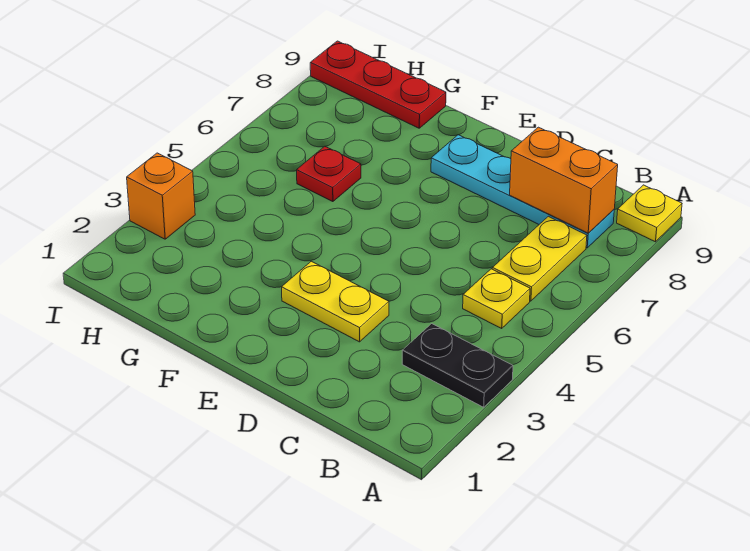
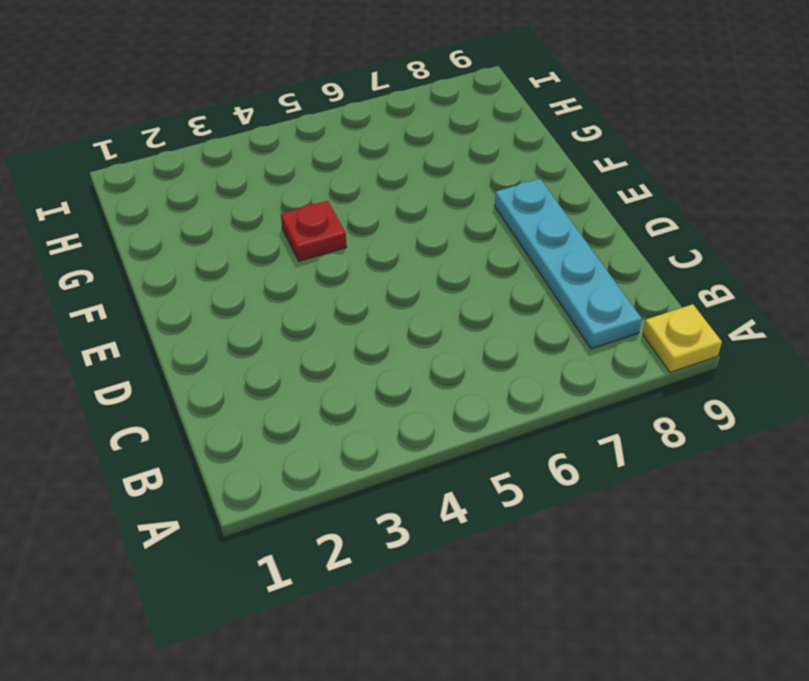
red 1x1 plate [281,201,347,261] -> red 1x1 plate moved to [297,146,361,202]
none -> black 1x2 plate [402,324,513,407]
none -> yellow 1x1 plate [463,269,530,328]

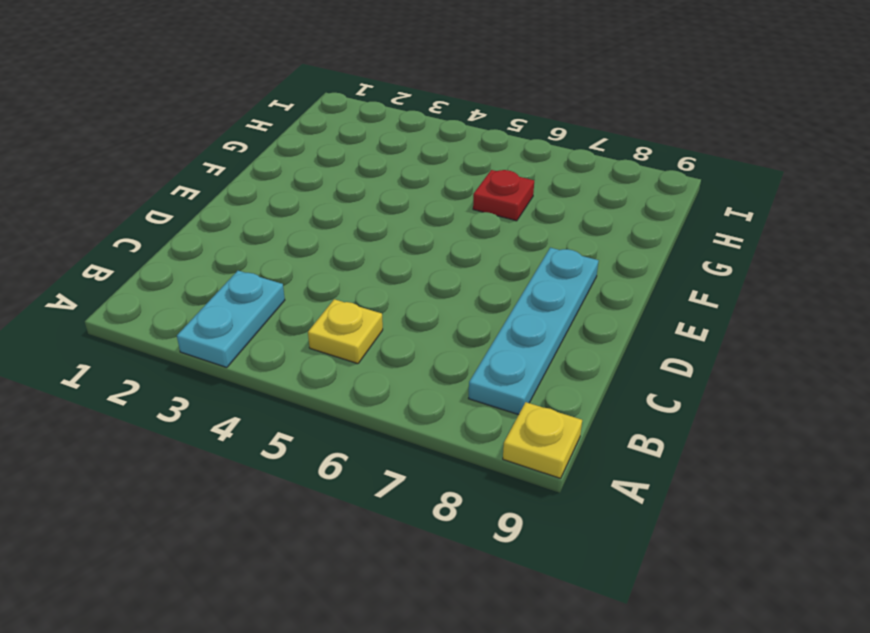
cyan 1x2 plate [177,271,285,368] -> black 1x2 plate [402,324,513,407]
none -> yellow 1x2 plate [492,216,587,301]
none -> yellow 1x2 plate [282,261,389,342]

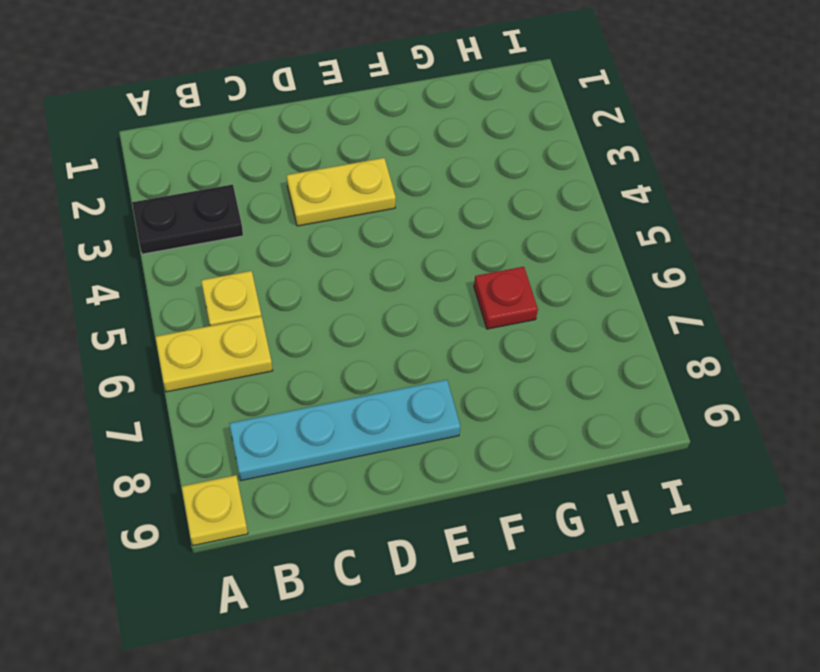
yellow 1x2 plate [156,316,273,392] -> yellow 1x2 plate turned to [492,216,587,301]
none -> red 1x3 plate [310,41,446,128]
none -> orange 1x1 brick [127,153,195,239]

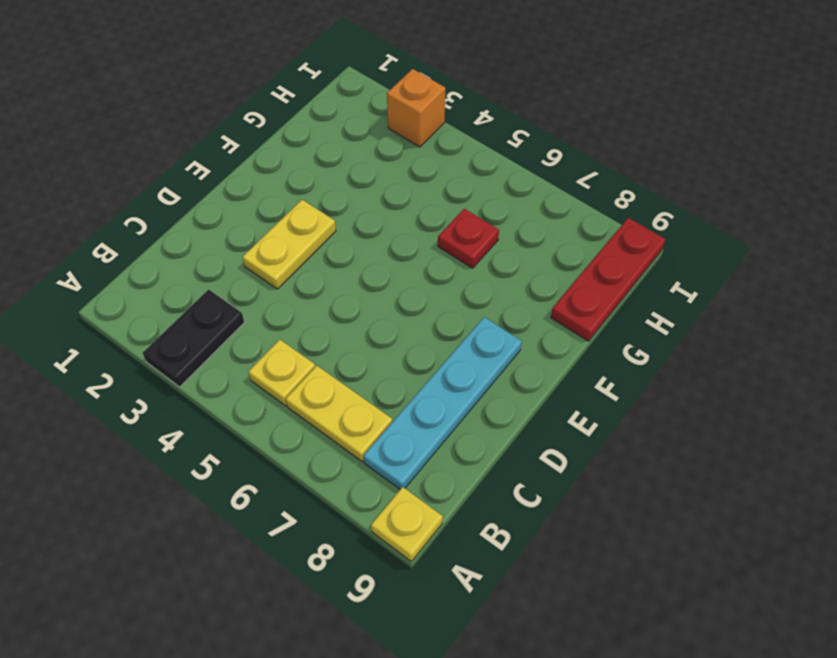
none -> orange 1x2 brick [510,127,618,233]

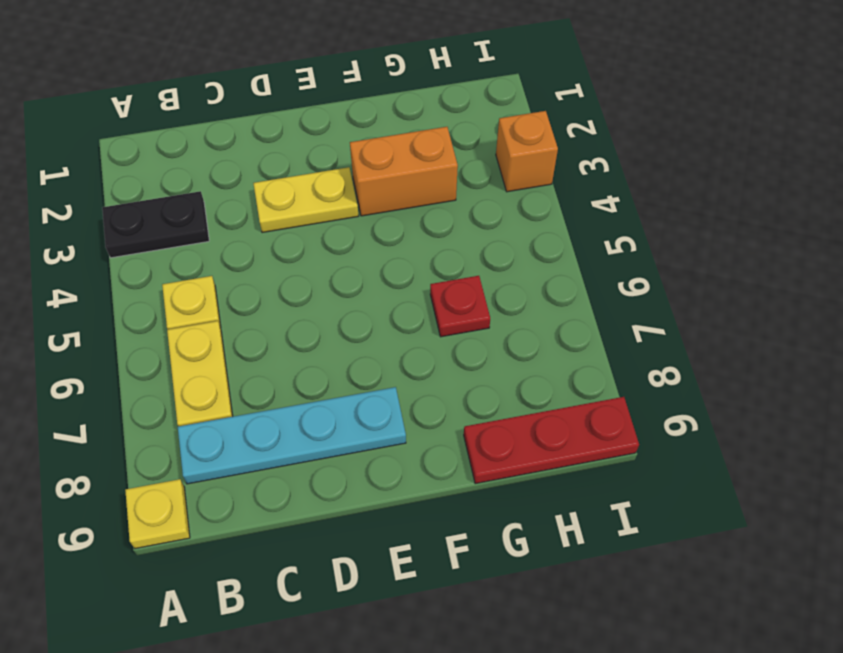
orange 1x2 brick [350,127,458,216] -> orange 1x2 brick moved to [510,127,618,233]

